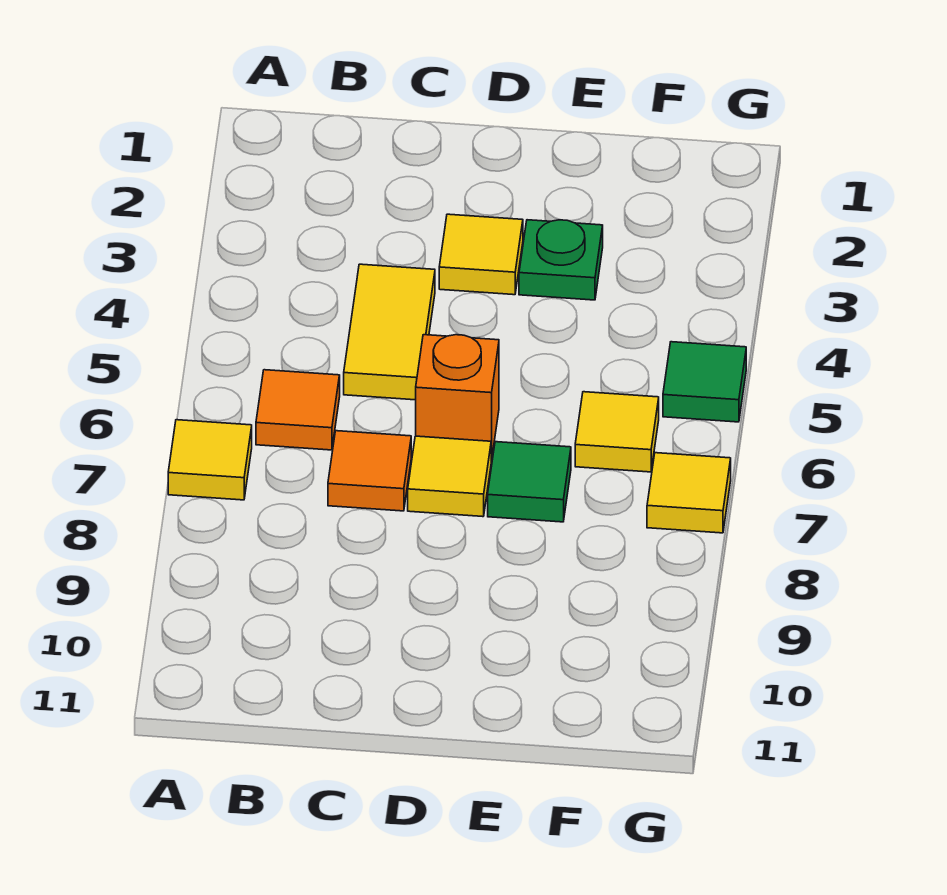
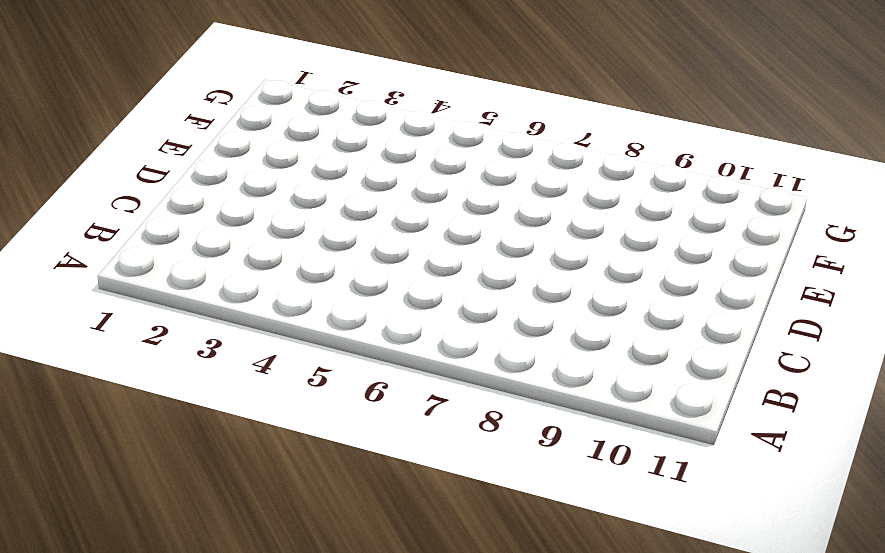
none -> yellow 1x1 tile [168,420,252,500]
none -> orange 1x1 tile [256,370,340,450]
none -> yellow 1x2 tile [344,264,435,400]

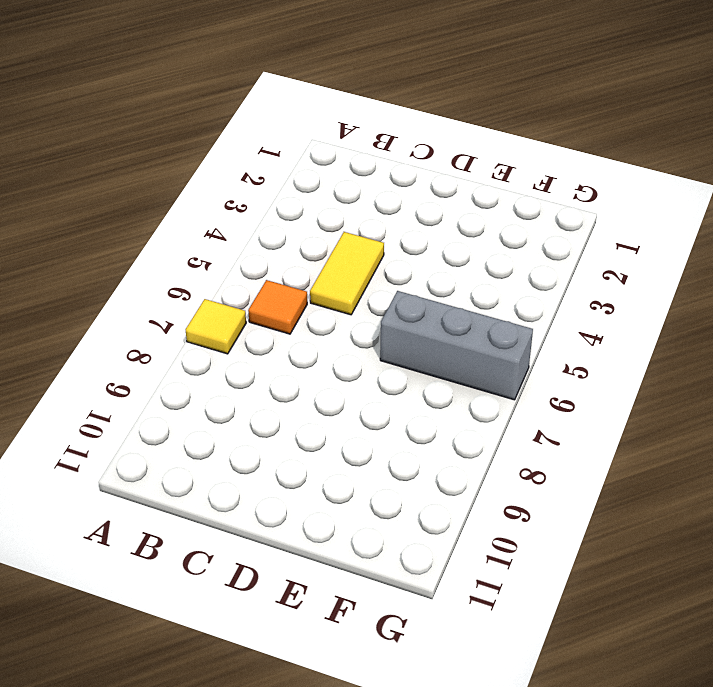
grey 1x3 brick [380,291,533,400] -> yellow 1x1 tile [575,392,659,472]
none -> orange 1x1 tile [328,431,411,511]
none -> yellow 1x1 tile [439,214,523,295]
none -> orange 1x1 brick [416,335,499,461]

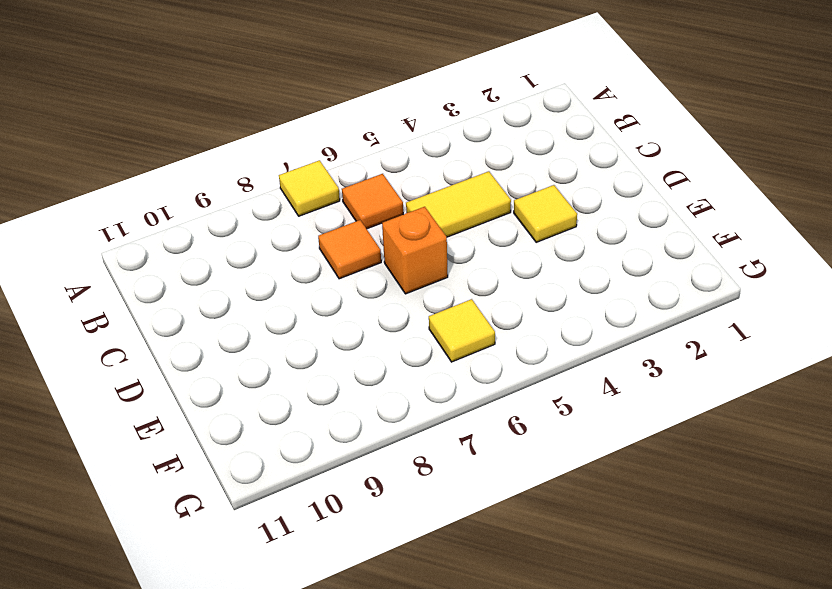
none -> yellow 1x1 tile [408,436,491,517]
none -> green 1x1 plate [519,220,603,300]
none -> green 1x1 tile [488,442,571,522]

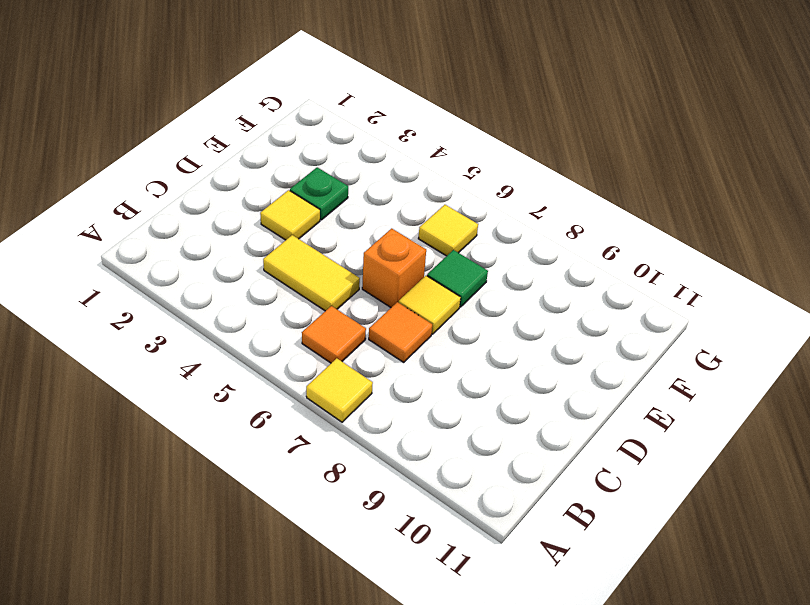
none -> green 1x1 tile [663,342,746,422]
none -> yellow 1x1 tile [647,453,731,533]

